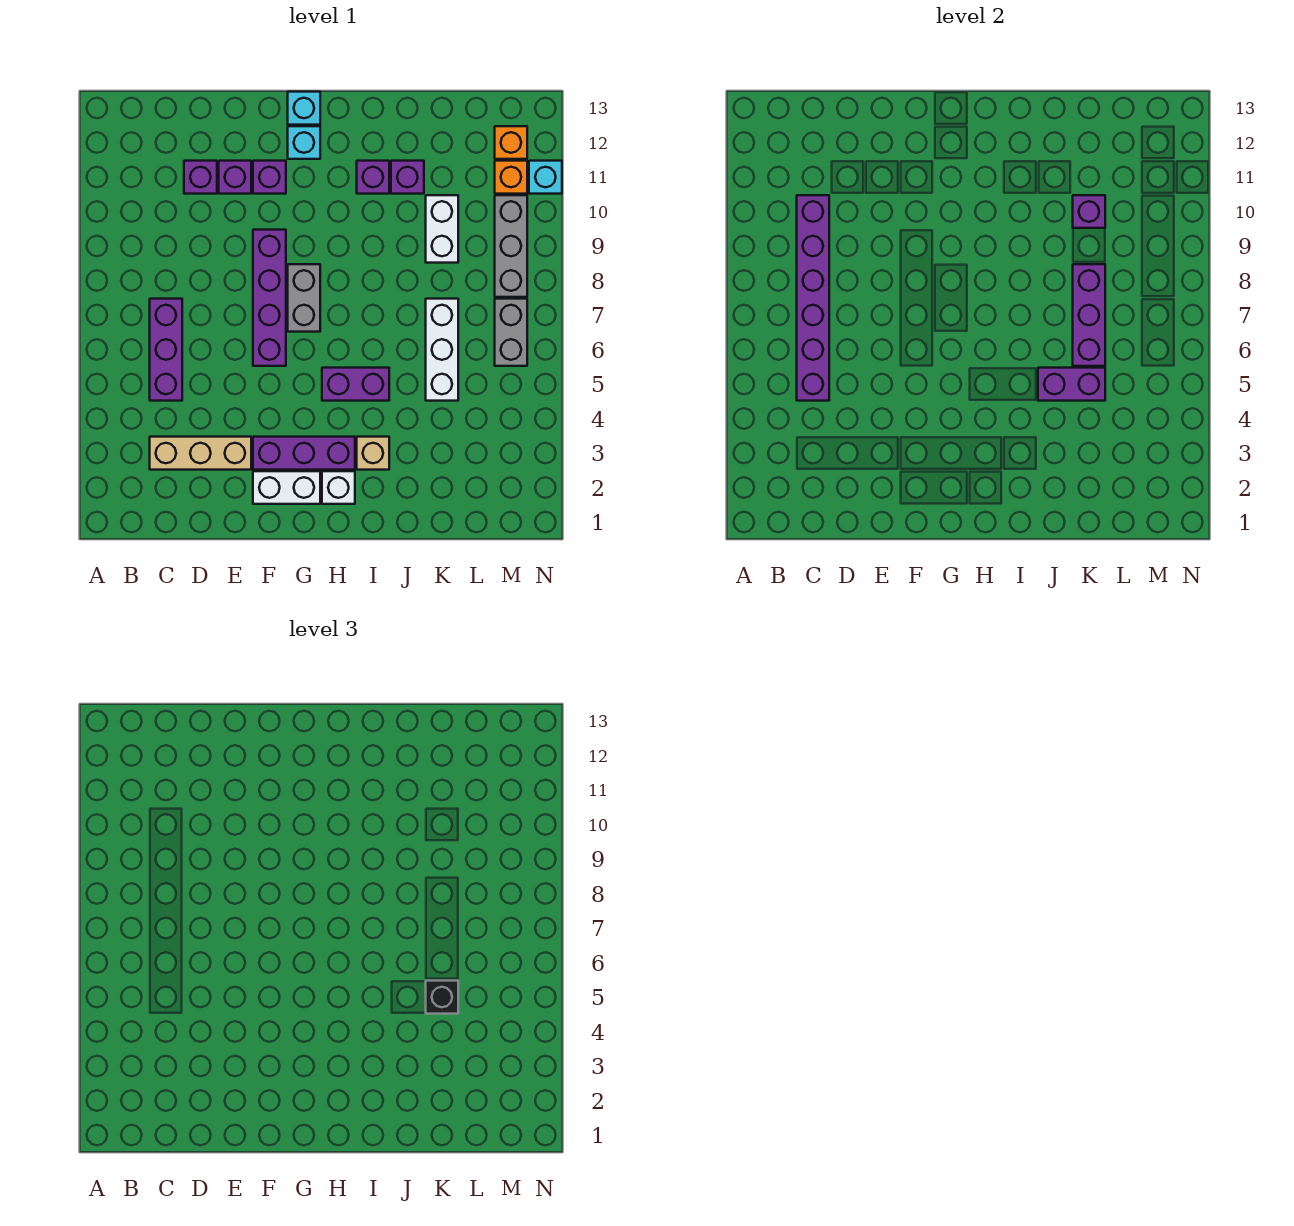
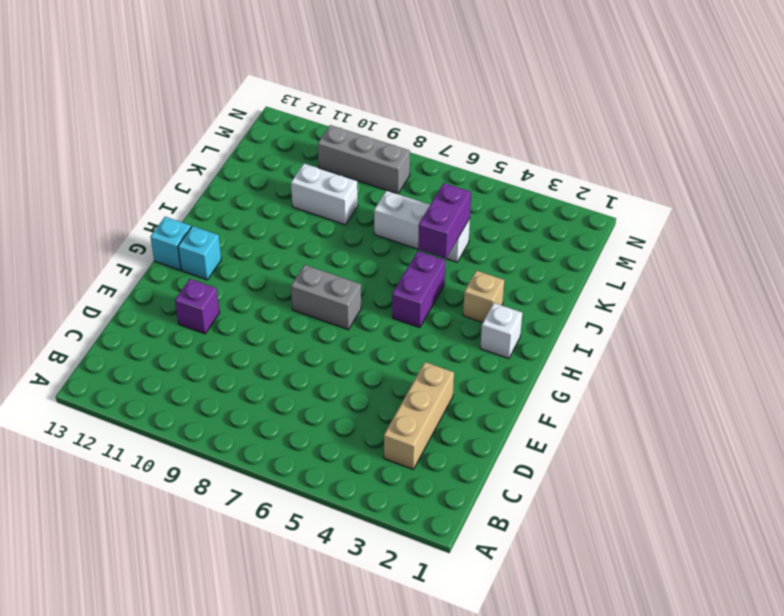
none -> purple 1x3 brick [150,299,182,401]
none -> purple 1x1 brick [184,161,217,194]
none -> white 1x2 brick [253,471,320,504]

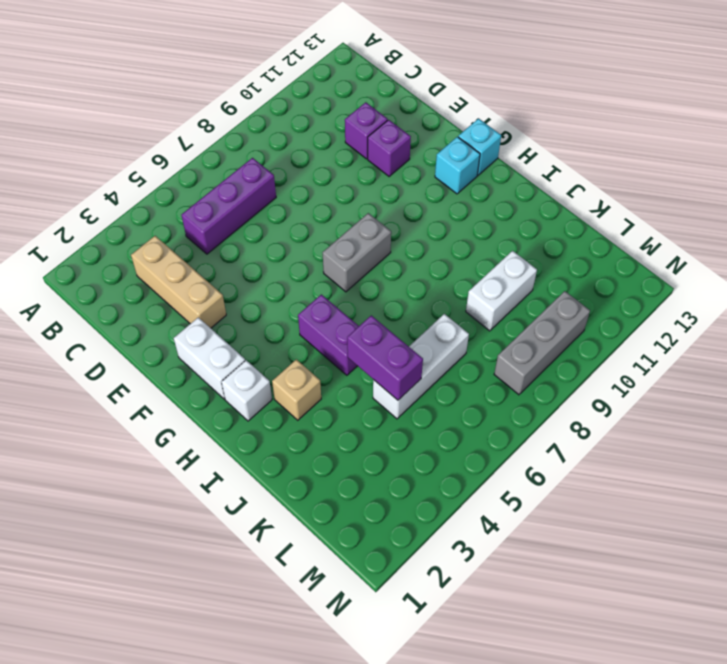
none -> purple 1x3 brick [253,437,355,470]
none -> purple 1x4 brick [253,230,286,366]
none -> purple 1x1 brick [253,161,286,194]

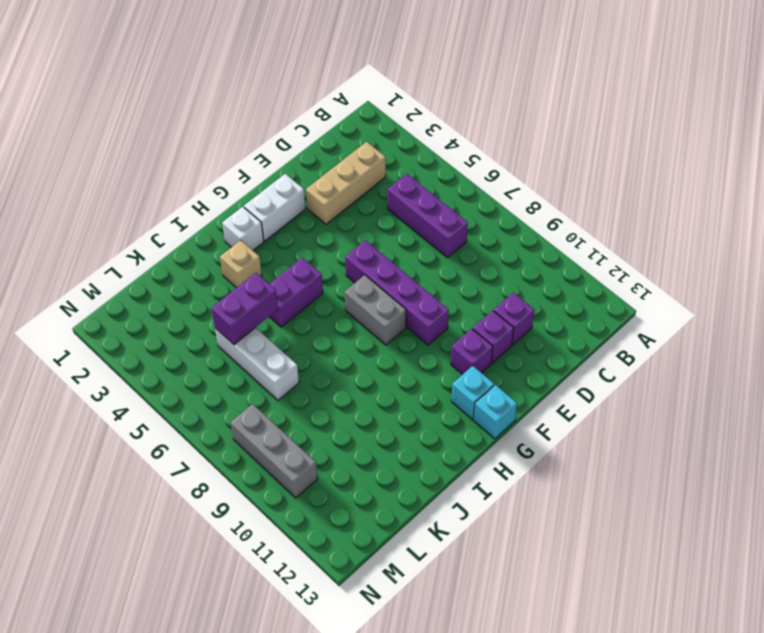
none -> purple 1x3 brick [253,437,355,470]
none -> purple 1x1 brick [357,161,389,194]
none -> purple 1x1 brick [391,161,424,194]

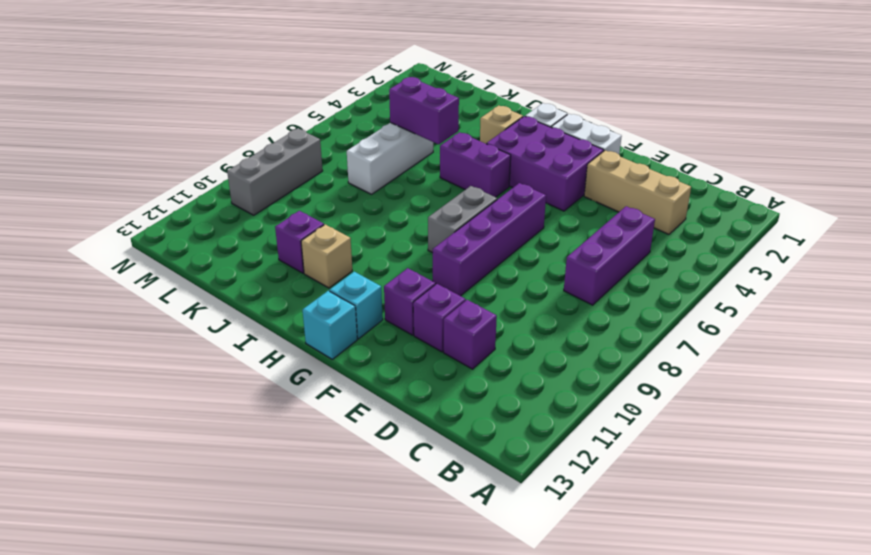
purple 2x3 brick [486,116,604,211] -> purple 1x3 brick [253,437,355,470]
tan 1x1 brick [301,224,352,288] -> purple 1x1 brick [357,161,389,194]
none -> white 1x2 brick [426,195,458,263]
none -> grey 1x2 brick [495,299,527,366]
none -> orange 1x1 brick [495,161,527,194]

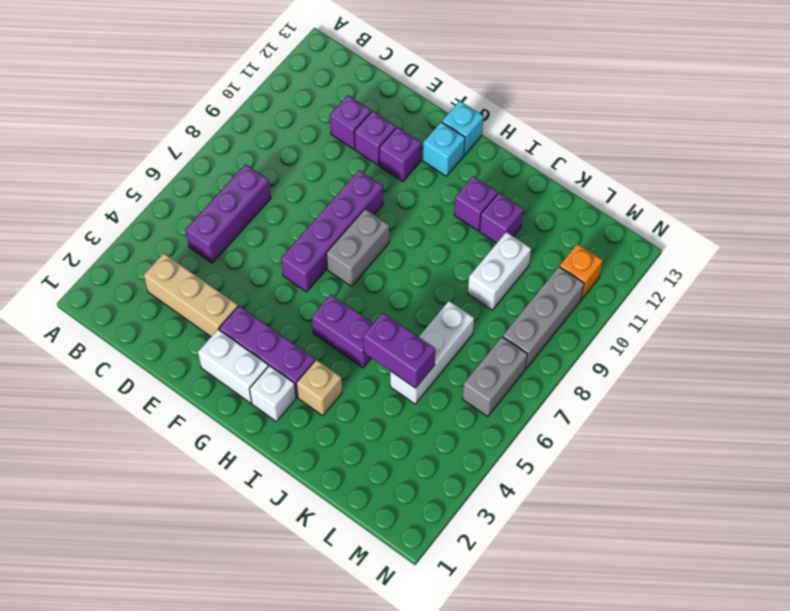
none -> orange 1x1 brick [495,126,527,159]
none -> cyan 1x1 brick [529,161,562,194]
none -> purple 1x6 brick [797,195,829,401]

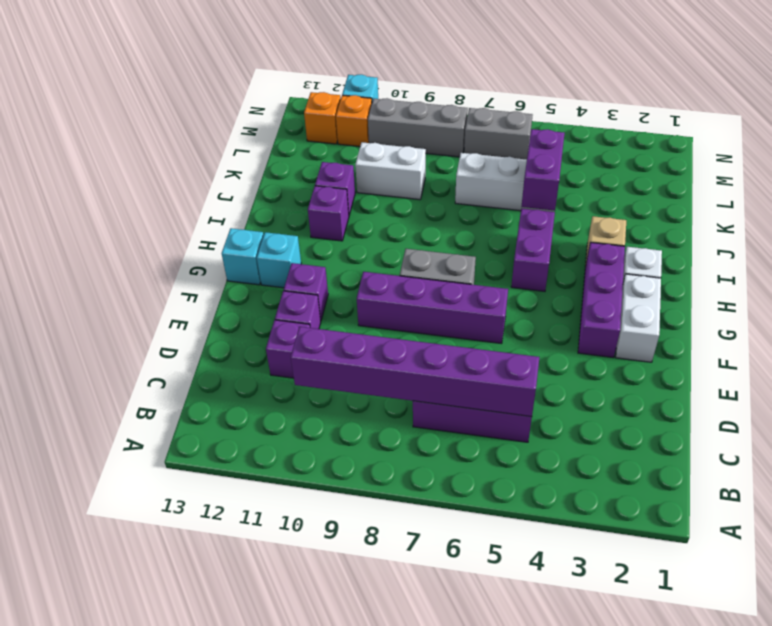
none -> tan 1x3 brick [150,437,251,470]
none -> purple 1x3 brick [1073,264,1105,366]
none -> purple 1x1 brick [1073,195,1105,228]

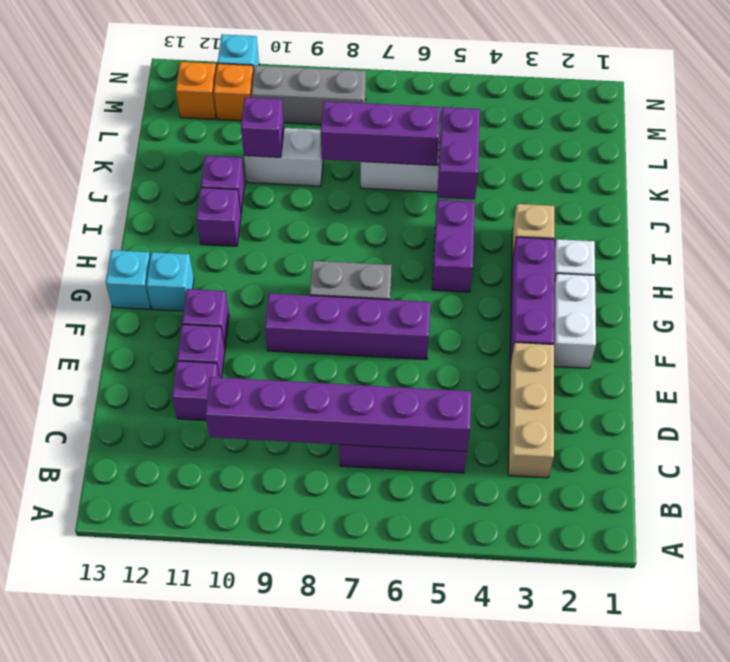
none -> grey 1x2 brick [495,299,527,366]
none -> black 1x1 brick [426,981,458,1014]

